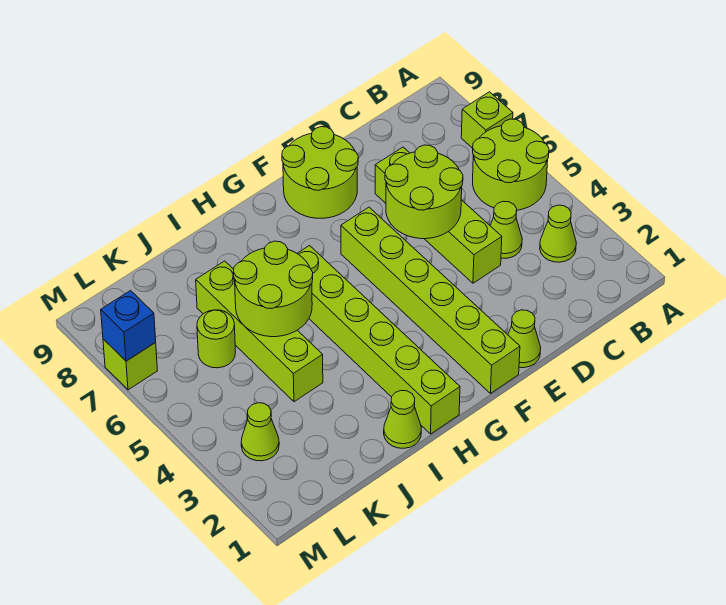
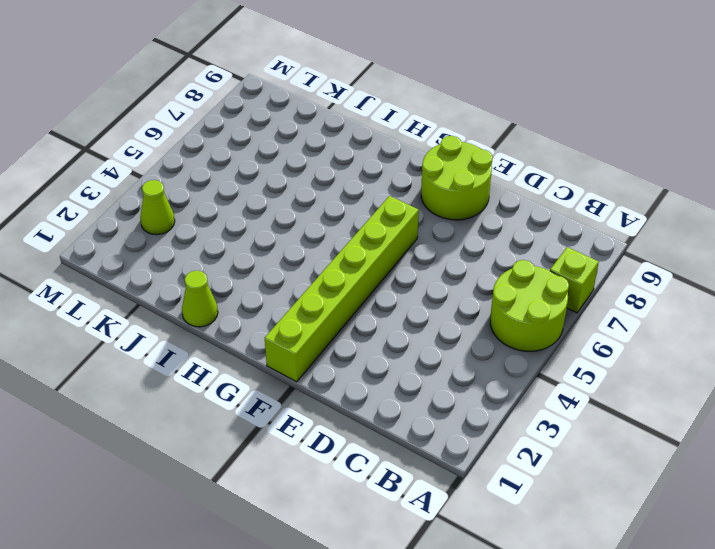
none -> lime 1x1 cone [540,205,576,262]
none -> lime 1x1 cone [490,201,522,258]
none -> lime 1x4 brick [375,147,502,283]

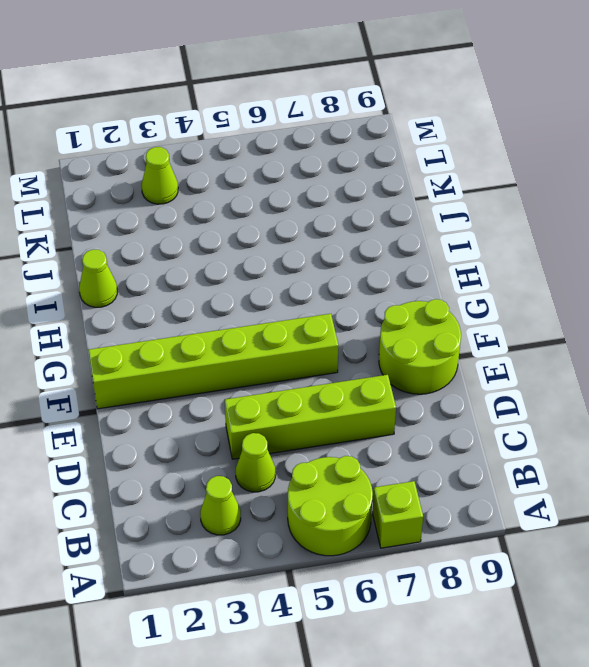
none -> lime 1x1 cone [508,310,541,368]
none -> lime 1x6 brick [297,246,460,434]
none -> lime 1x4 brick [196,261,323,402]

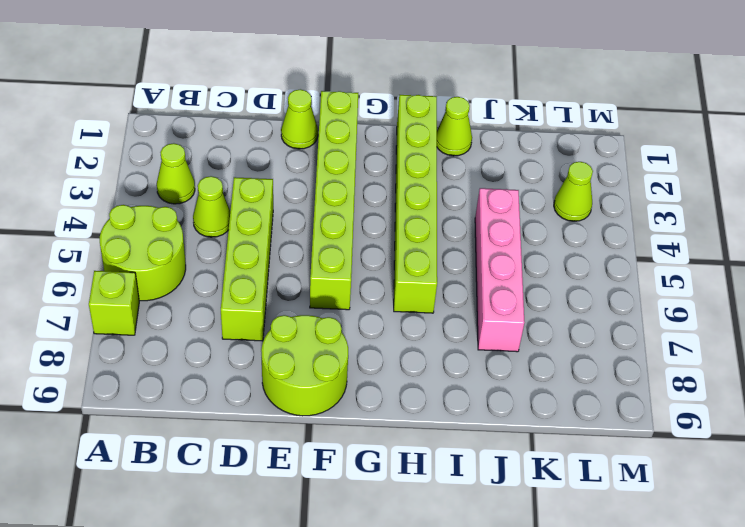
pink 1x4 brick [475,188,524,352] -> lime 1x4 brick [196,261,323,402]
none -> lime 1x1 round brick [197,310,236,368]
none -> lime 1x1 brick [103,339,157,390]
none -> lime 2x2 round brick [385,145,463,239]

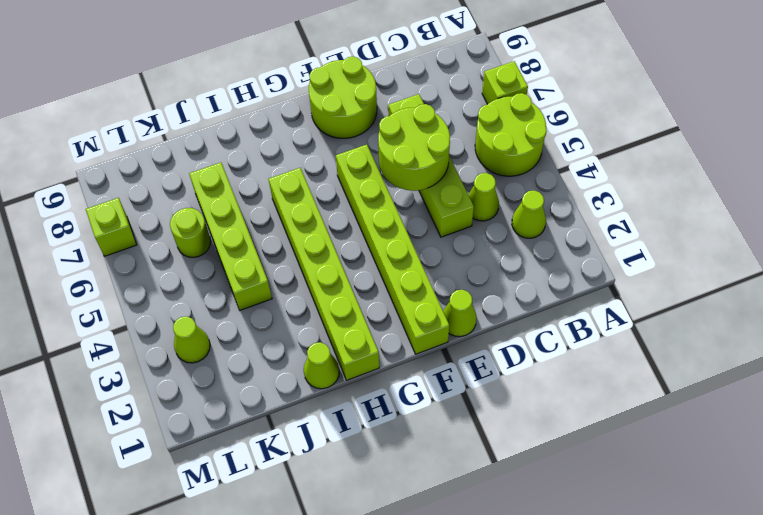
none -> lime 2x2 round brick [233,241,313,337]
none -> blue 1x1 brick [101,291,156,361]

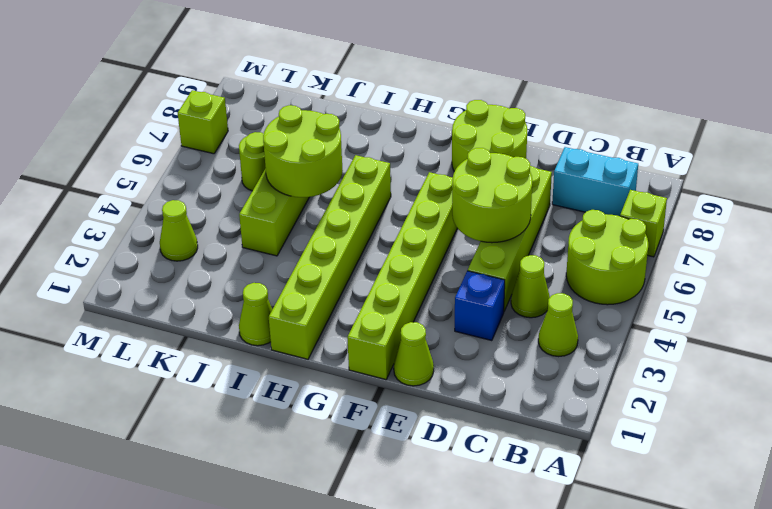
cyan 1x2 brick [552,147,638,216] -> none
blue 1x1 brick [455,271,505,341] -> blue 1x1 brick moved to [101,291,156,361]

